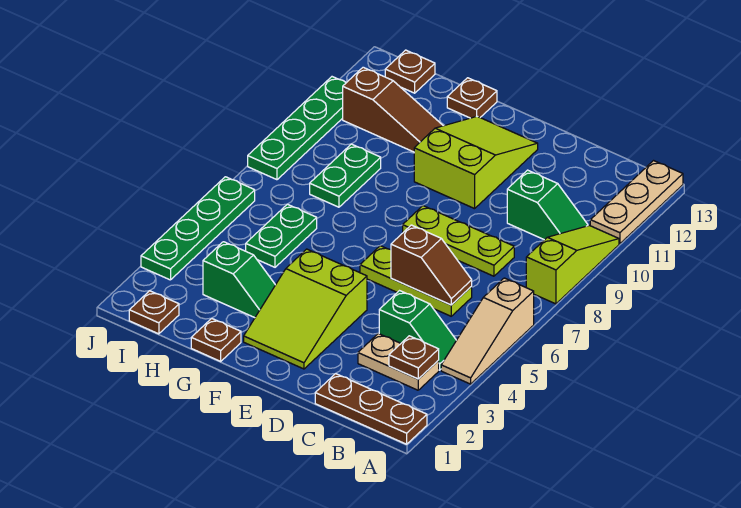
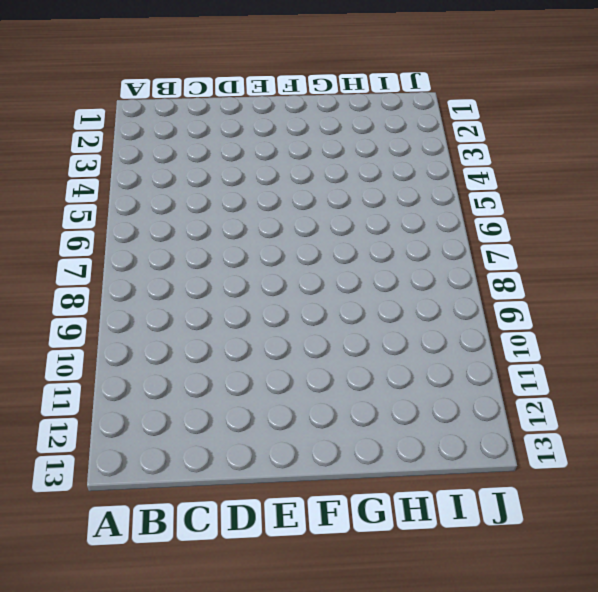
none -> brown 1x3 plate [315,374,427,444]
none -> tan 1x3 slope [441,278,534,384]
none -> lime 1x3 slope [526,226,619,304]

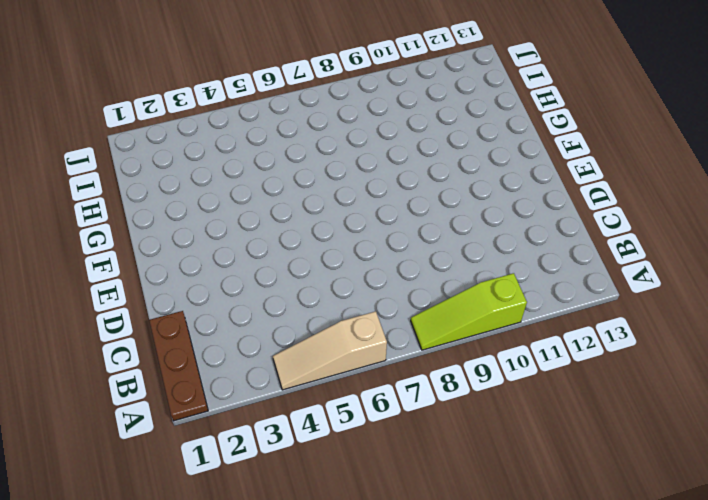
lime 1x3 slope [411,273,527,350] -> lime 1x3 slope turned to [526,226,619,304]
none -> tan 1x3 plate [590,161,683,244]
none -> tan 1x2 plate [358,334,439,390]
none -> green 1x2 slope [379,291,456,370]

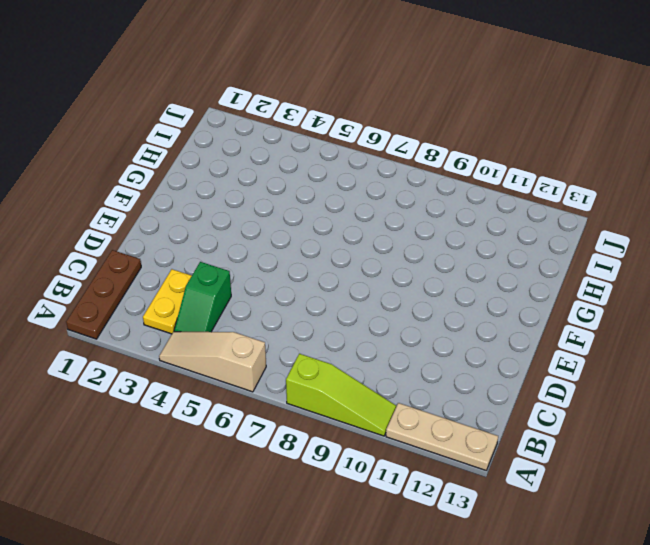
yellow 1x2 plate [143,269,192,334] -> tan 1x2 plate [358,334,439,390]
none -> green 1x2 slope [507,170,588,240]
none -> lime 1x3 plate [360,246,472,316]
none -> lime 1x3 plate [403,206,514,276]

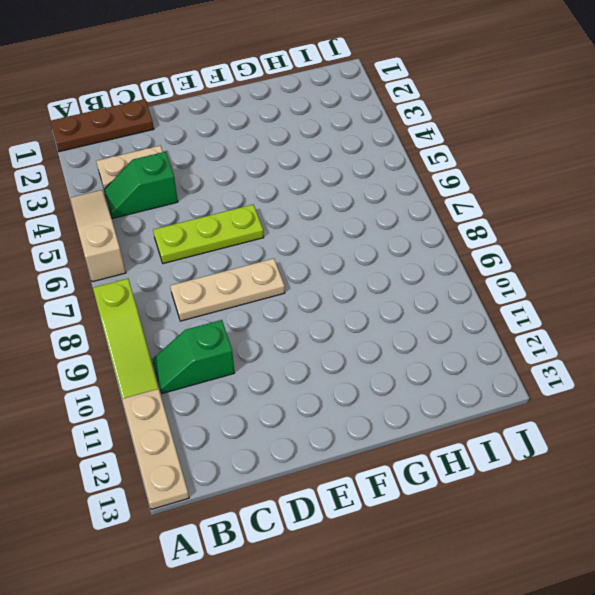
tan 1x3 plate [170,259,285,321] -> lime 1x3 plate [403,206,514,276]
none -> lime 2x3 slope [244,249,367,369]
none -> lime 2x3 slope [414,116,538,209]
none -> brown 1x1 plate [191,318,241,361]

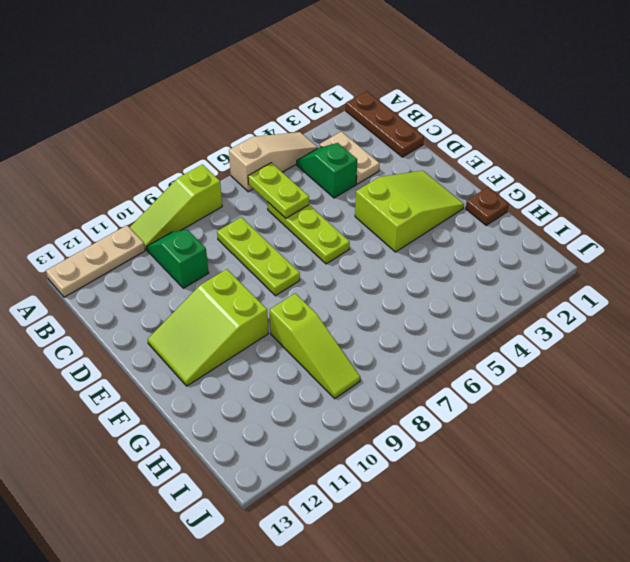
lime 1x2 plate [248,163,309,218] -> brown 1x2 slope [391,225,472,305]
lime 1x3 slope [270,293,360,398] -> green 1x2 plate [310,144,381,207]
none -> green 1x2 slope [203,242,275,318]
none -> brown 1x3 slope [343,67,443,152]
none -> brown 1x1 plate [447,78,497,118]

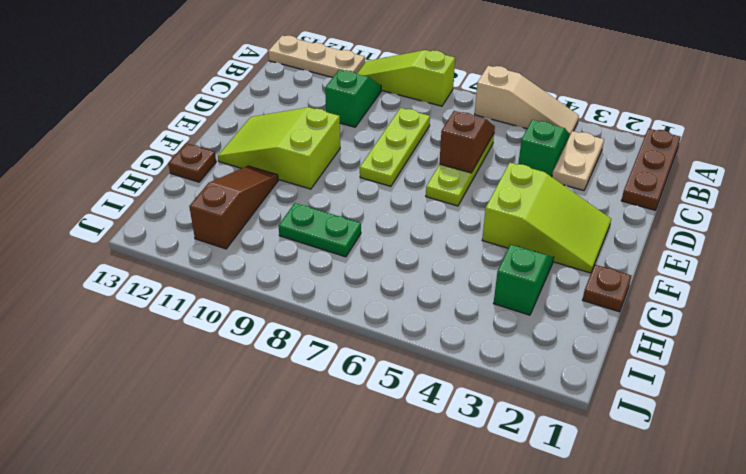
none -> green 1x2 plate [246,204,317,267]
none -> brown 1x1 plate [129,291,179,334]
none -> brown 1x1 plate [385,50,435,93]

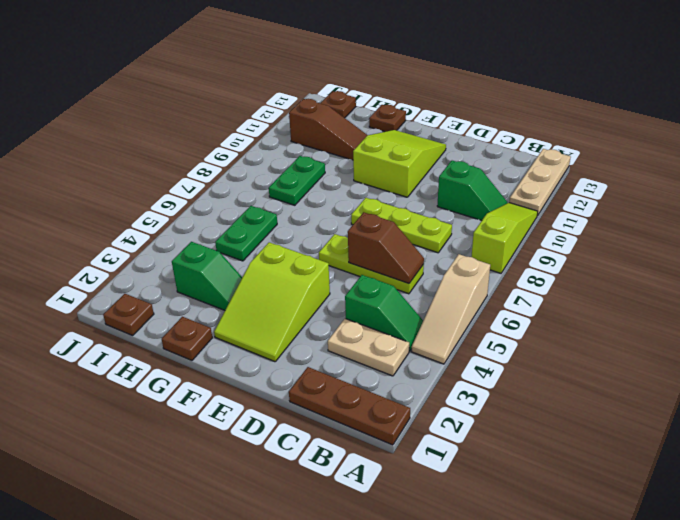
none -> green 1x4 plate [141,177,255,280]
none -> green 1x4 plate [248,77,346,180]
none -> brown 1x1 plate [389,336,439,379]

